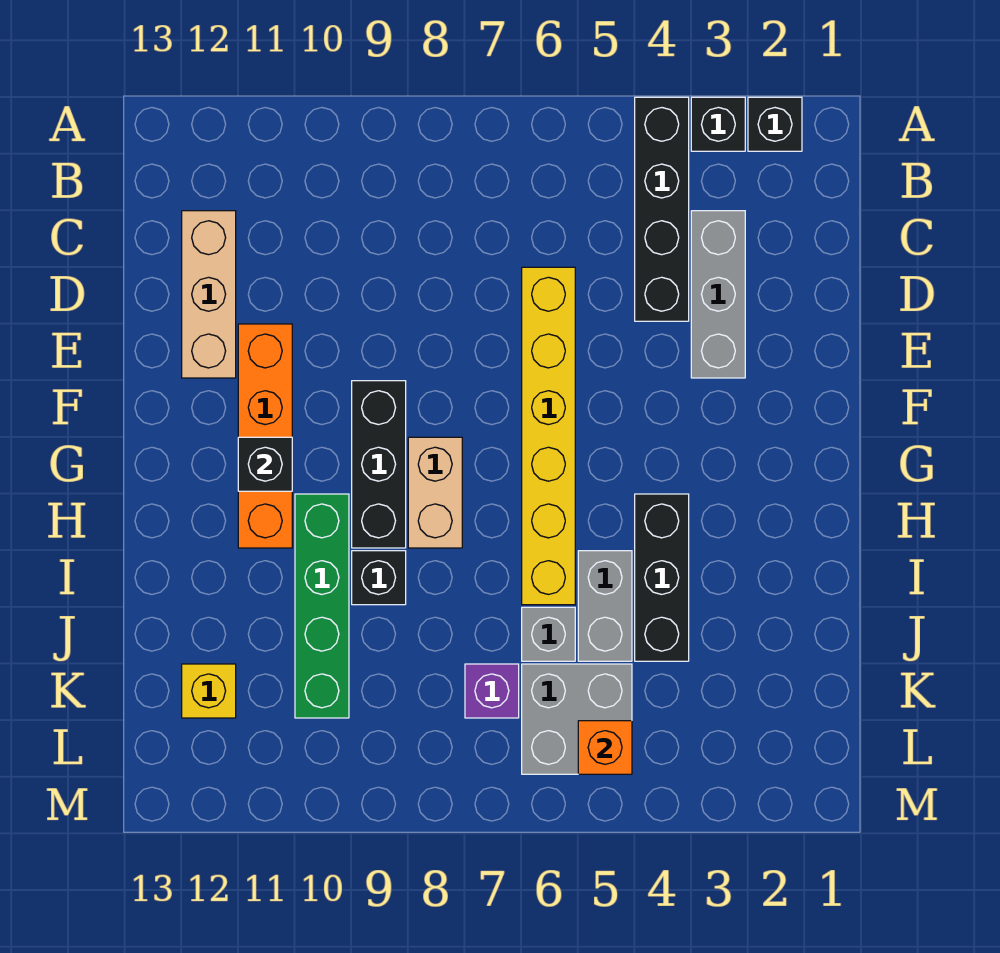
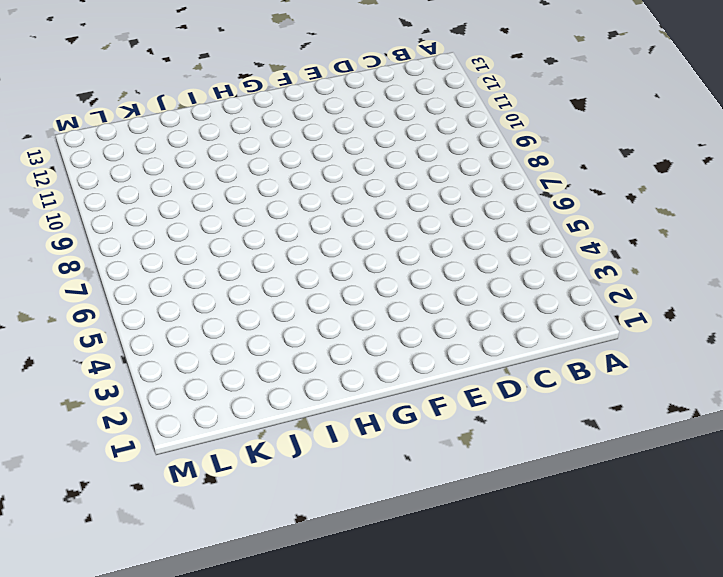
none -> black 1x1 brick [748,97,802,151]
none -> black 1x1 brick [691,97,745,151]
none -> black 1x4 brick [635,97,689,321]

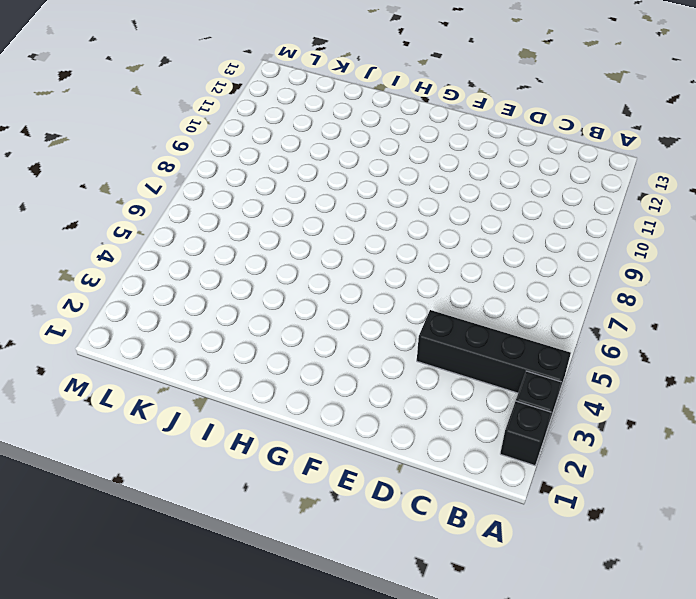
none -> grey 1x3 brick [691,211,745,378]
none -> tan 1x3 brick [182,211,236,378]
none -> yellow 1x6 brick [522,267,575,605]

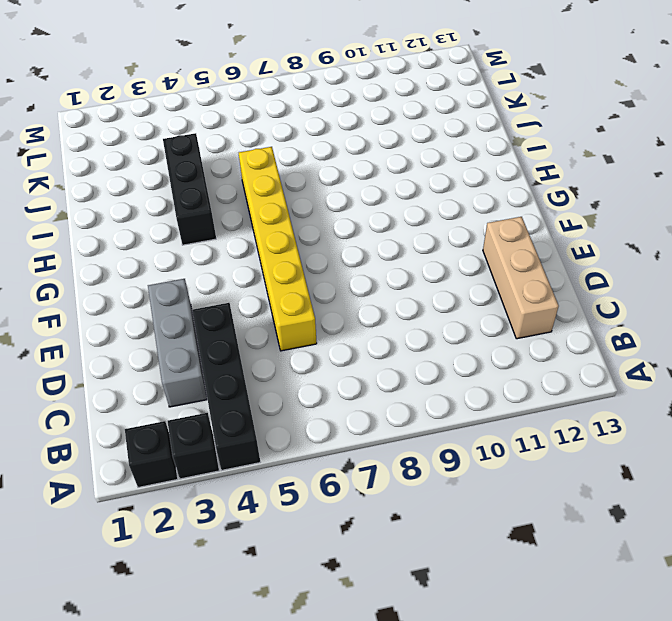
none -> orange 1x4 brick [238,324,292,548]
none -> black 1x3 brick [352,381,406,548]
none -> tan 1x2 brick [408,437,462,548]

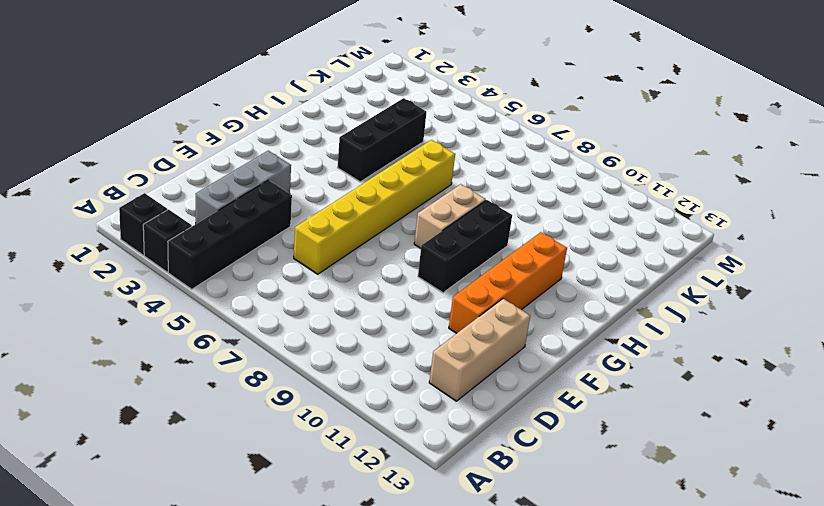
none -> green 1x4 brick [295,494,349,718]
none -> grey 1x2 brick [578,551,632,661]
none -> black 1x1 brick [352,551,406,605]

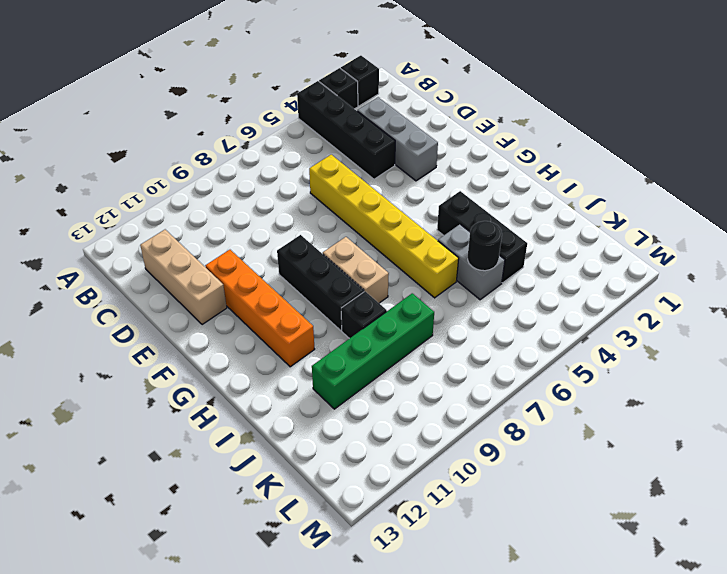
black 1x1 round brick [468,221,502,271] -> none
green 1x4 brick [312,293,434,409] -> green 1x4 brick turned to [295,494,349,718]
none -> grey 1x1 brick [522,607,575,661]
none -> grey 2x2 brick [522,664,632,774]
none -> purple 1x1 brick [465,664,519,718]

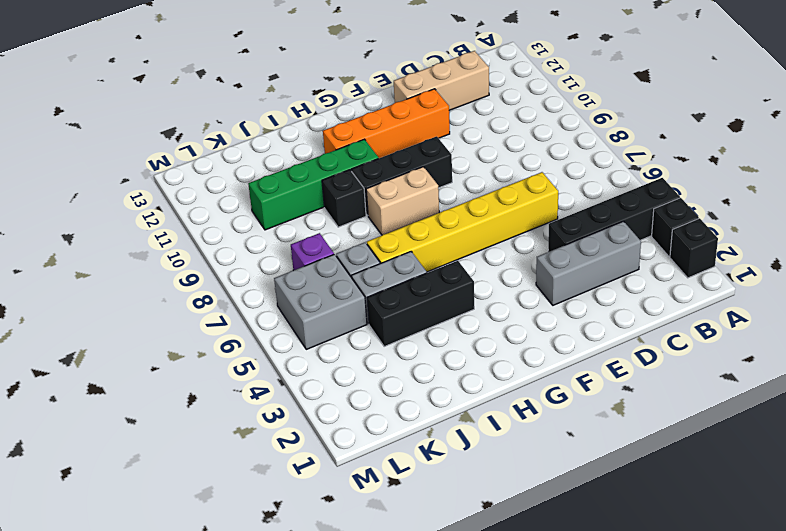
none -> yellow 1x1 brick [182,664,236,718]
none -> black 1x1 brick [238,437,292,491]
none -> orange 1x1 brick [578,721,632,774]

